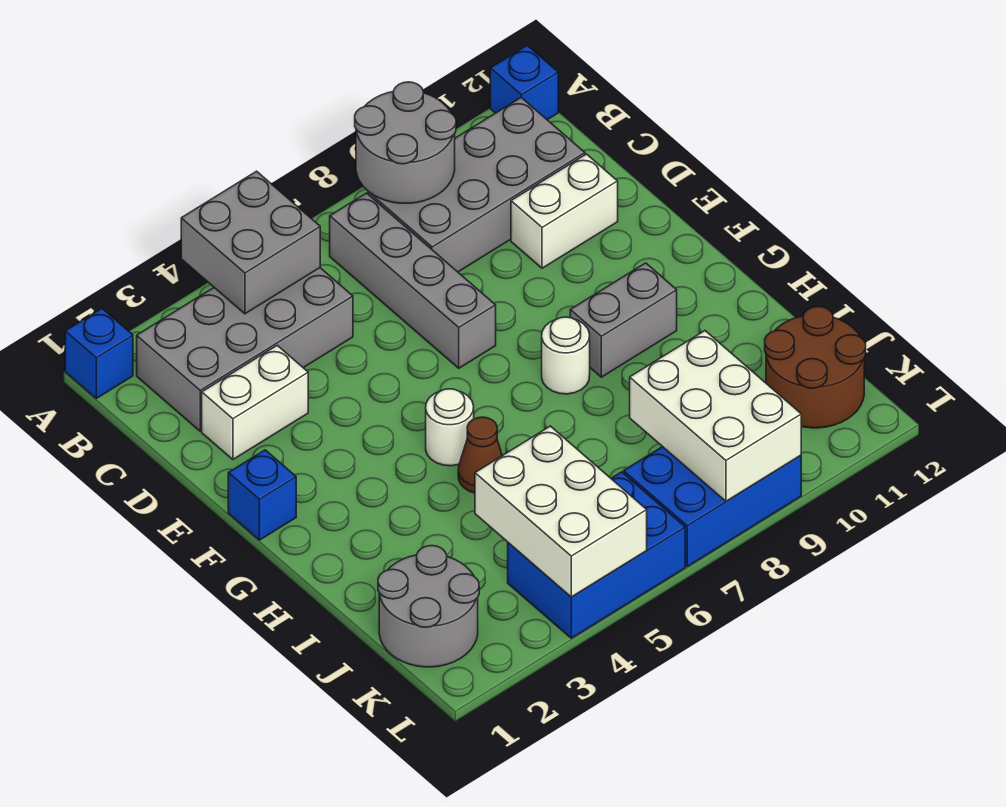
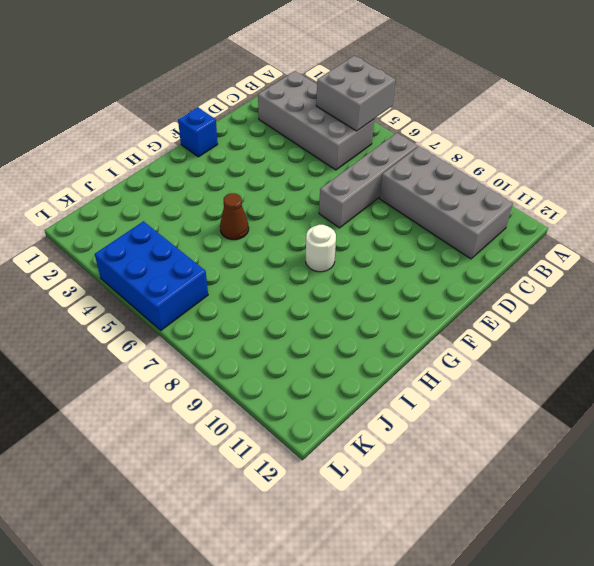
none -> blue 1x1 brick [65,308,133,398]
none -> blue 1x1 brick [490,45,558,120]
none -> white 1x2 brick [202,345,308,459]

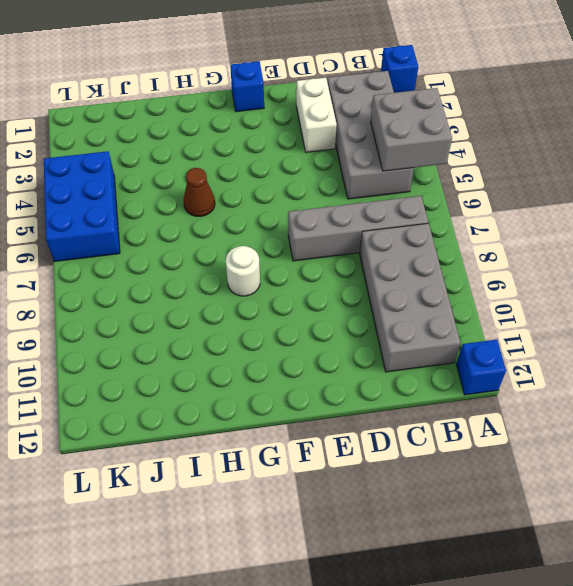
none -> white 1x2 brick [511,154,618,268]
none -> white 1x1 round brick [426,389,474,466]
none -> grey 1x2 brick [570,263,677,377]

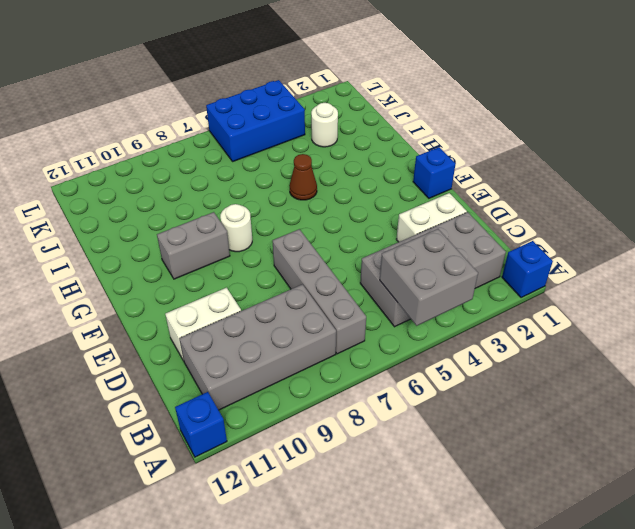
white 1x1 round brick [311,103,338,147] -> white 1x1 round brick moved to [426,389,474,466]
none -> grey 2x2 round brick [378,546,479,667]
none -> brown 2x2 round brick [765,306,866,428]
none -> blue 2x3 brick [624,447,801,566]

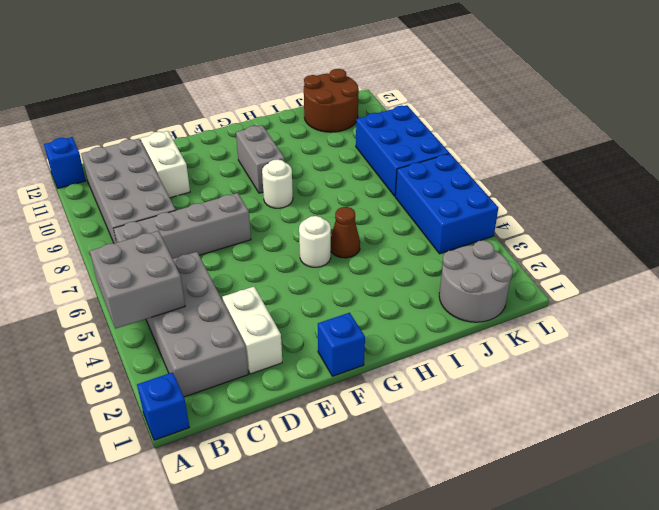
none -> grey 2x2 round brick [355,82,456,203]
none -> white 2x3 brick [475,426,647,597]
none -> white 2x3 brick [630,331,801,501]

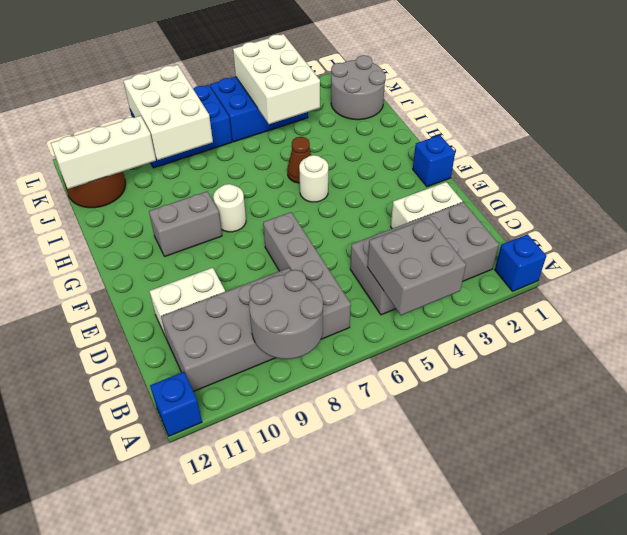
white 1x3 brick [51,116,156,189] -> none

